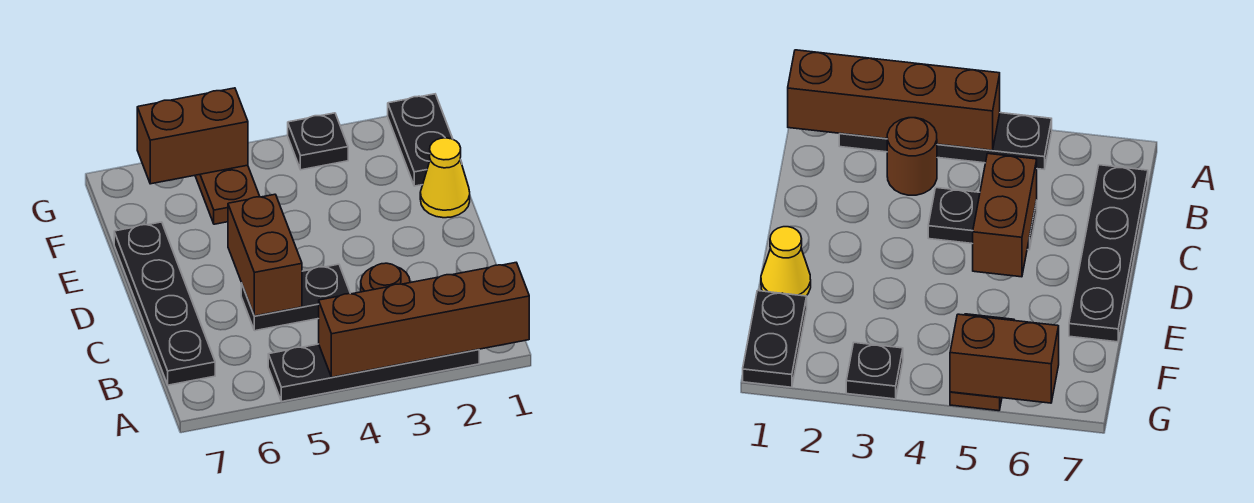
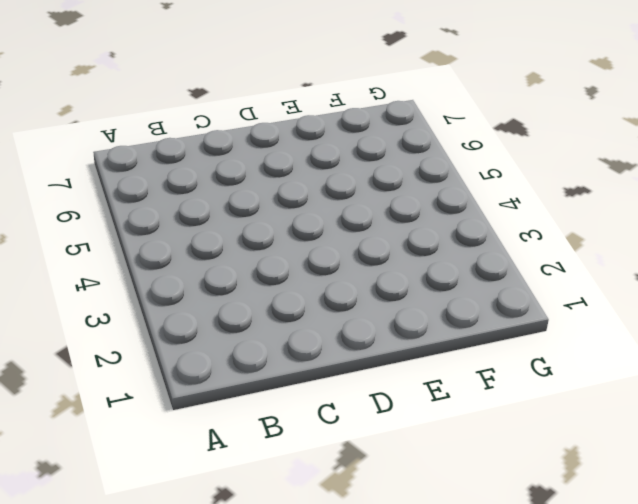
none -> black 1x4 plate [268,344,479,401]
none -> brown 1x1 round brick [361,263,410,292]

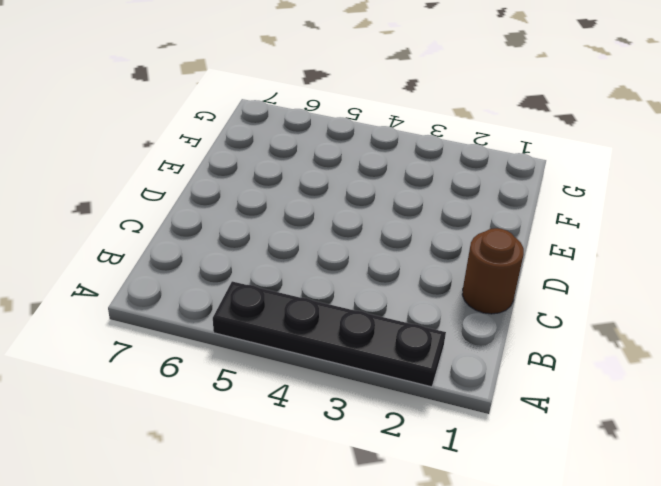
brown 1x1 round brick [462,228,524,314] -> brown 1x1 round brick moved to [361,263,410,292]
none -> black 1x4 plate [114,222,215,385]
none -> black 1x2 plate [241,264,350,331]

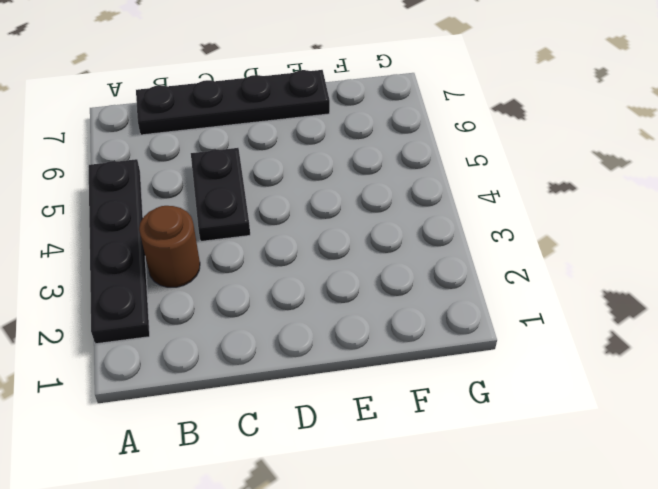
none -> yellow 1x1 cone [420,138,470,218]
none -> black 1x2 plate [388,94,462,186]

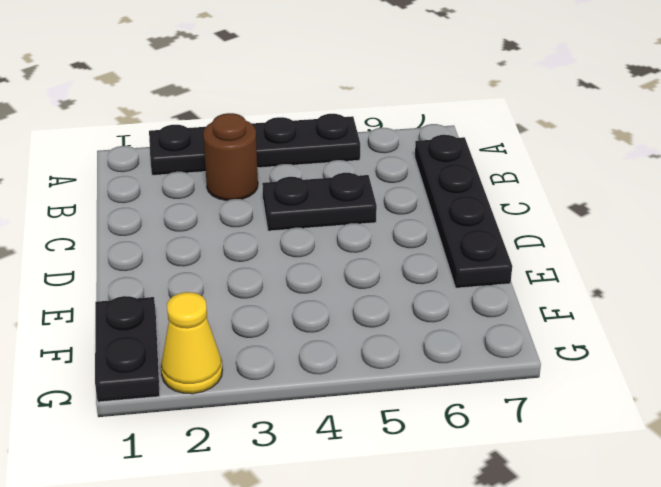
yellow 1x1 cone [161,292,222,394] -> yellow 1x1 cone moved to [420,138,470,218]
none -> brown 1x2 plate [195,165,260,224]
none -> black 1x1 plate [288,113,348,170]

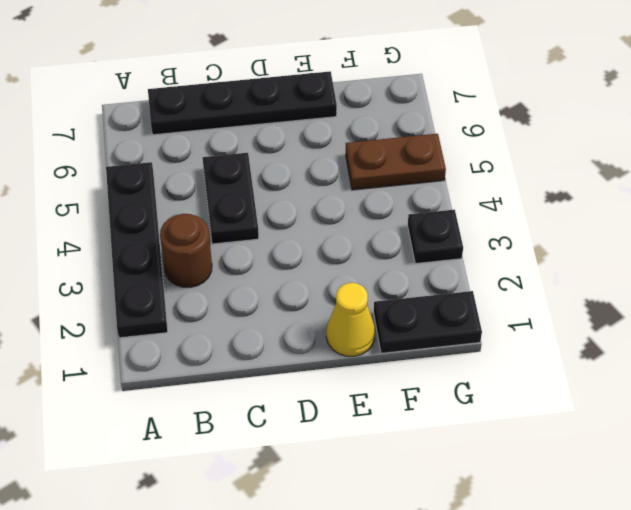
none -> brown 1x4 brick [319,263,529,377]
none -> brown 1x2 brick [228,194,302,316]

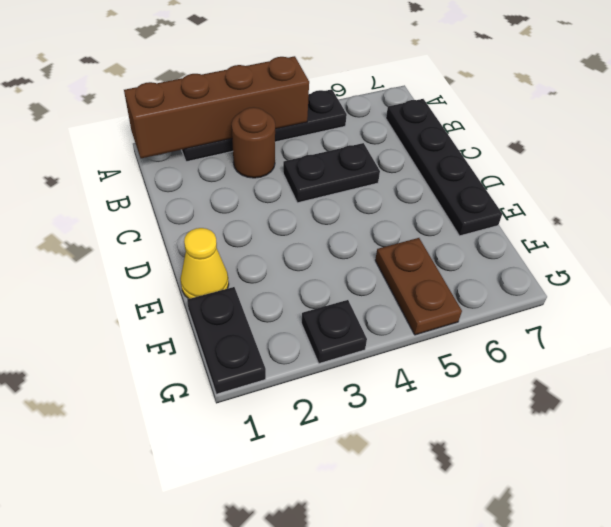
none -> brown 1x2 brick [228,194,302,316]
none -> brown 1x2 brick [137,88,248,184]

